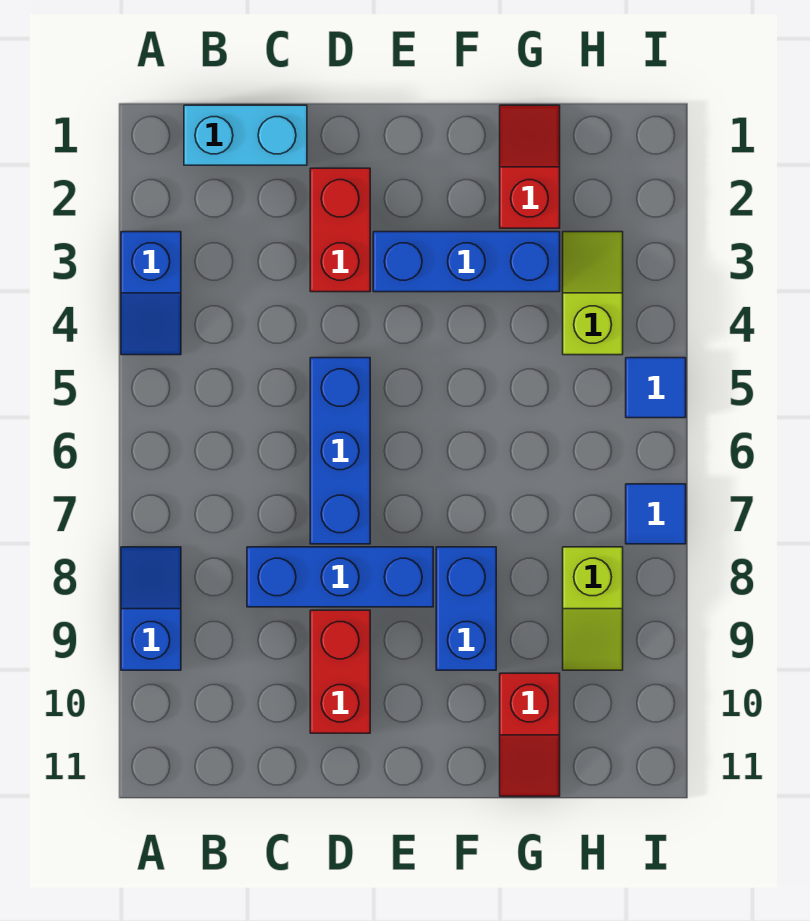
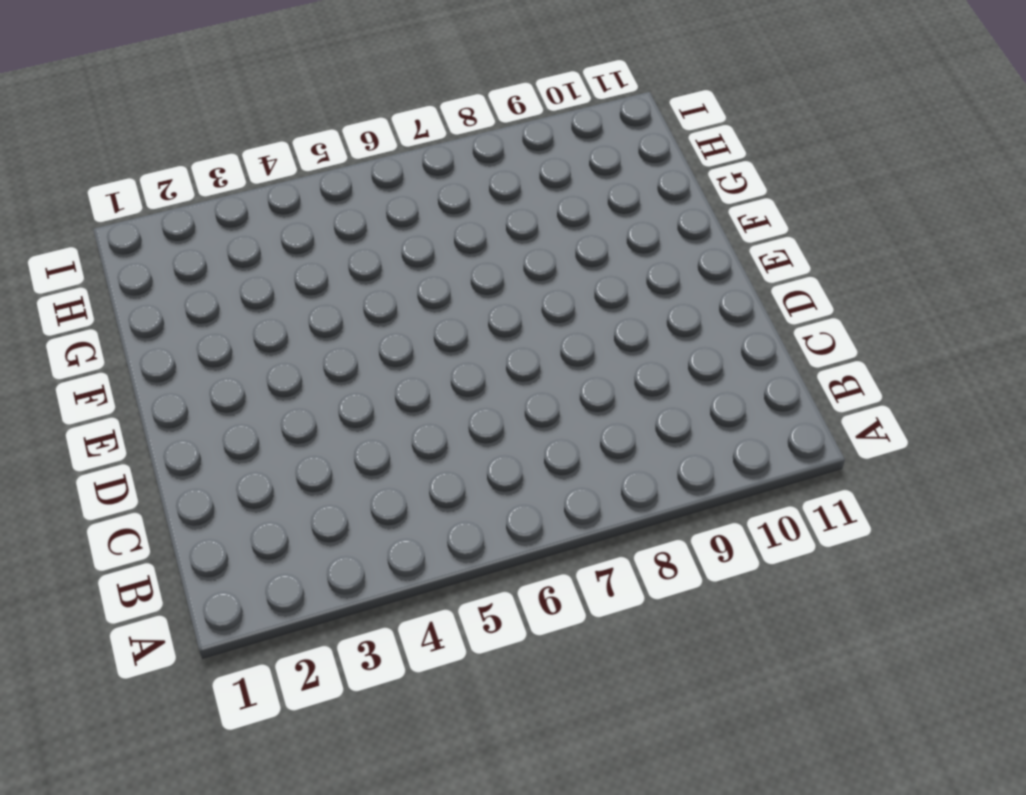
none -> blue 1x2 slope [121,232,181,355]
none -> blue 1x2 slope [121,547,181,670]
none -> cyan 1x2 brick [184,105,307,165]

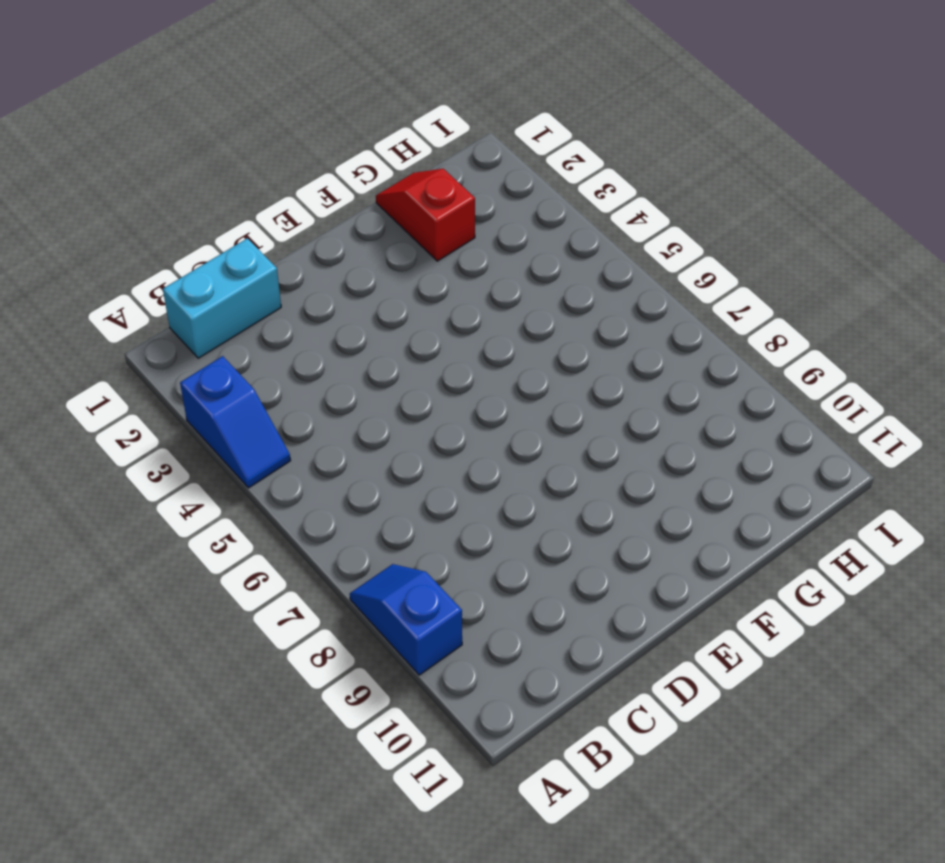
none -> blue 1x3 brick [247,547,433,607]
none -> red 1x2 brick [310,168,370,292]
none -> blue 1x3 brick [310,358,370,544]

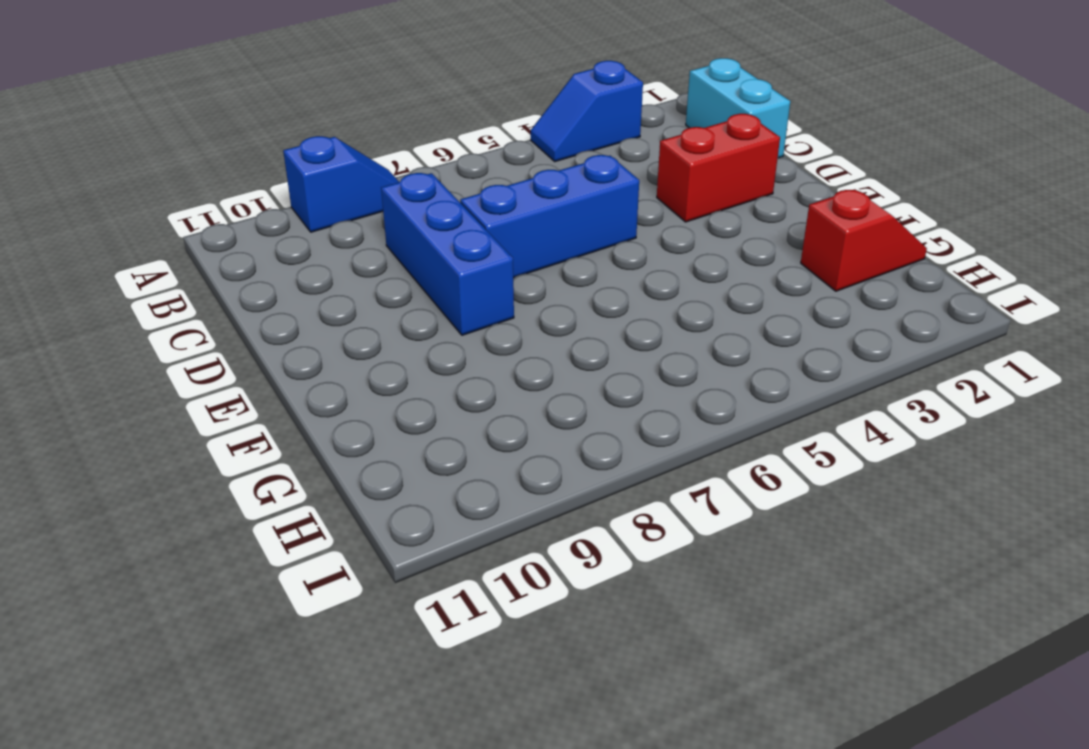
none -> red 1x2 brick [310,610,370,733]
none -> blue 1x3 brick [373,232,560,292]
none -> blue 1x2 brick [436,547,496,670]

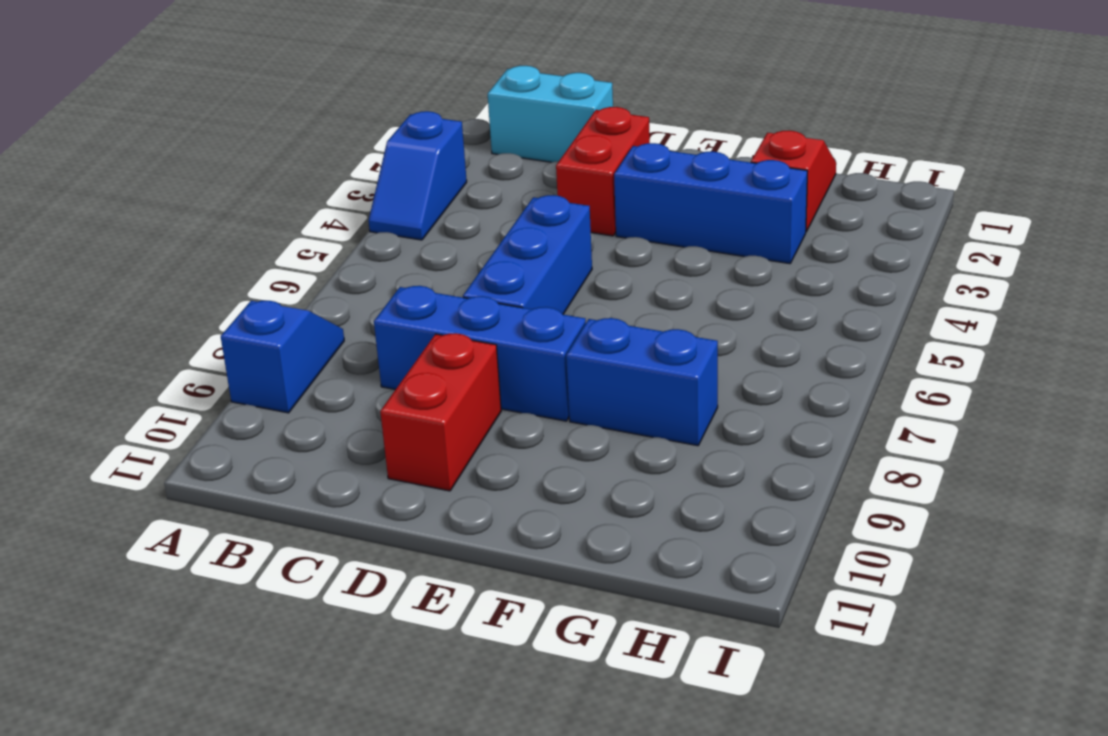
blue 1x2 brick [566,318,718,446] -> blue 1x2 brick turned to [436,547,496,670]
none -> red 1x2 slope [500,673,560,796]
none -> lime 1x2 slope [563,232,623,355]
none -> lime 1x2 slope [563,547,623,670]

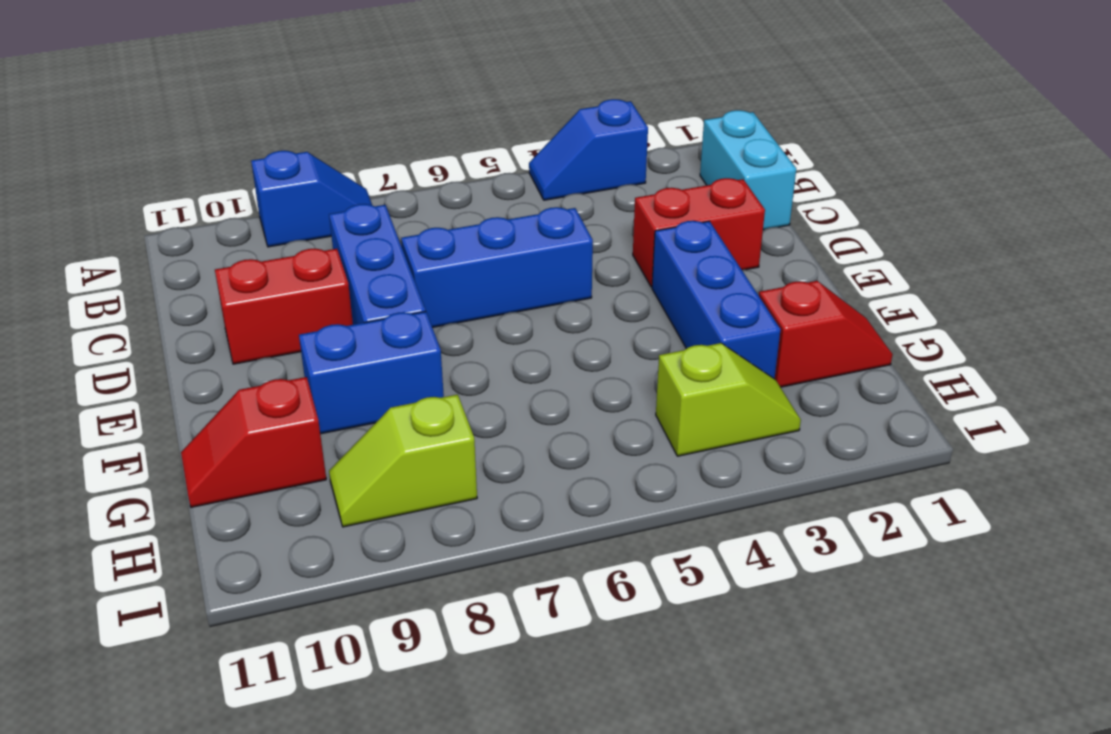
none -> blue 1x1 tile [626,358,686,418]
none -> blue 1x1 tile [626,484,686,544]

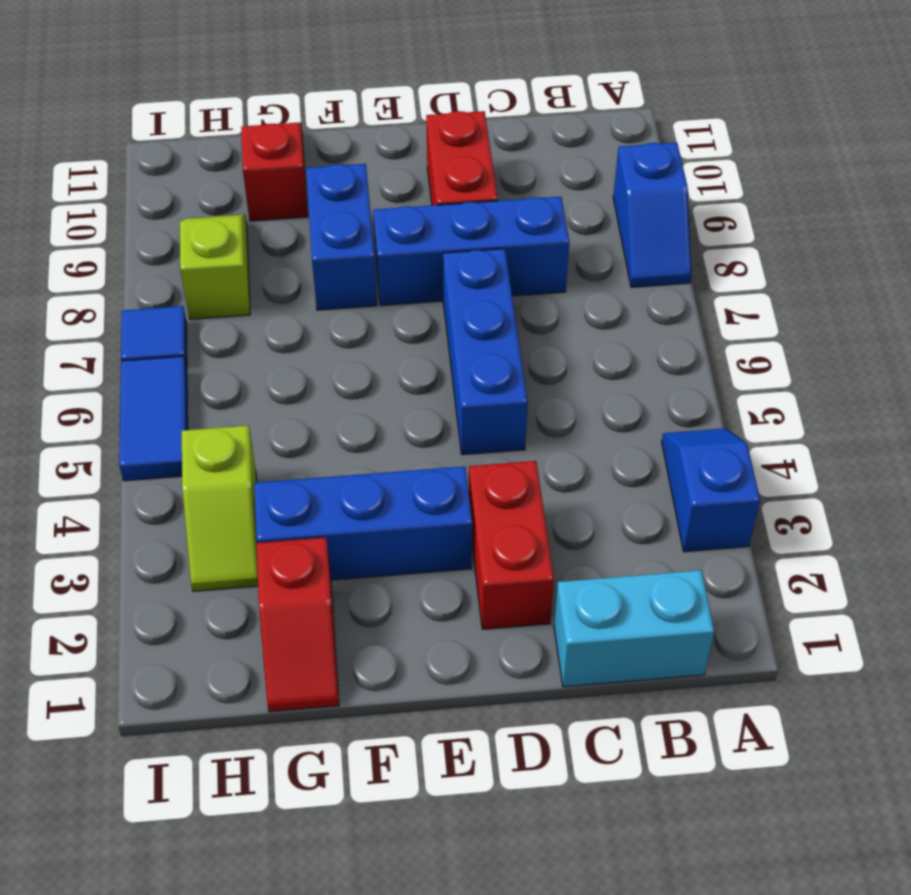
blue 1x2 tile [119,356,188,481] -> blue 1x1 tile [626,358,686,418]

